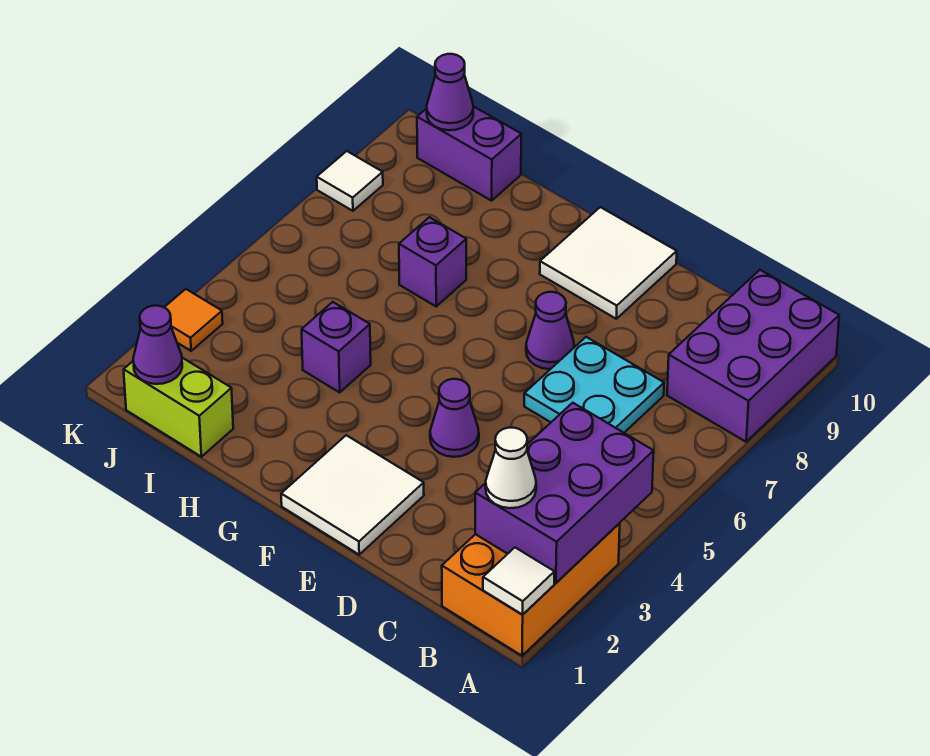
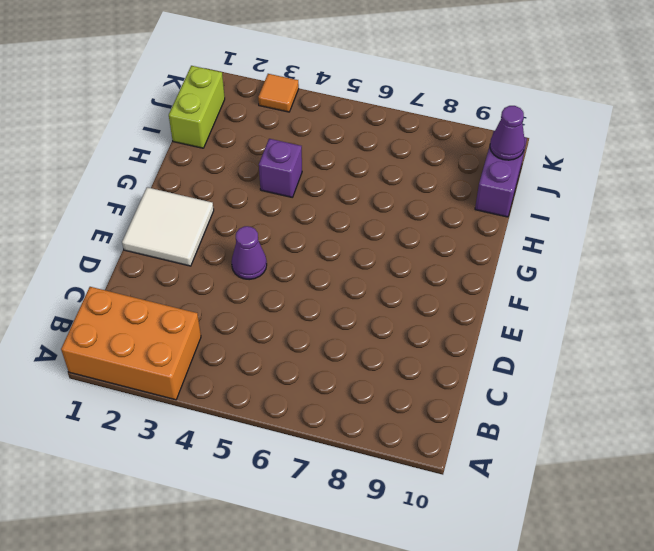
none -> purple 2x3 brick [667,270,839,442]
none -> cyan 2x2 plate [524,337,664,433]
none -> purple 1x1 cone [526,292,574,369]

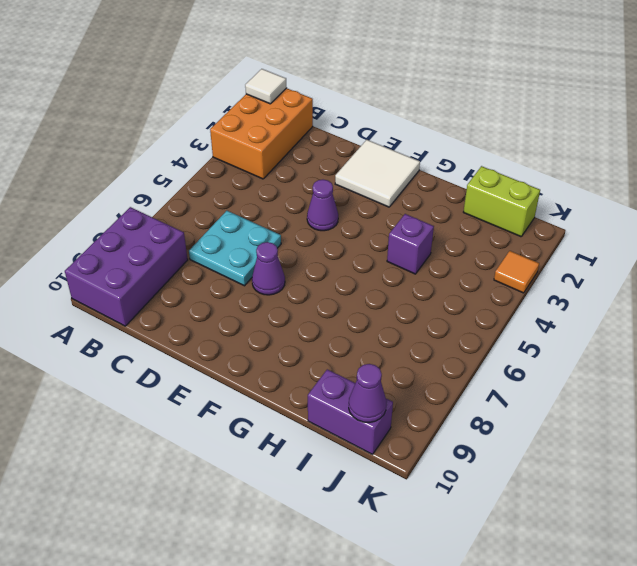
none -> white 2x2 tile [540,207,677,319]
none -> purple 1x1 brick [399,217,466,306]
none -> white 1x1 tile [317,151,383,211]

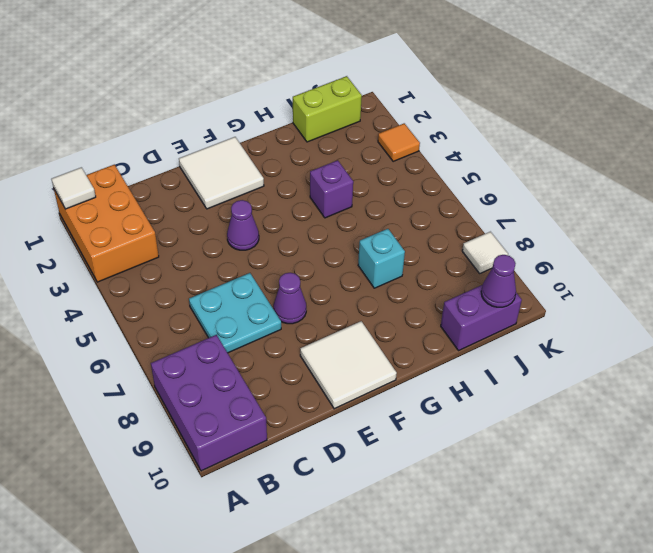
cyan 1x1 brick [358,229,405,288] -> purple 1x1 brick [399,217,466,306]
none -> purple 2x3 brick [475,403,654,583]
none -> purple 1x1 cone [133,306,182,384]
none -> white 1x1 cone [486,428,536,508]

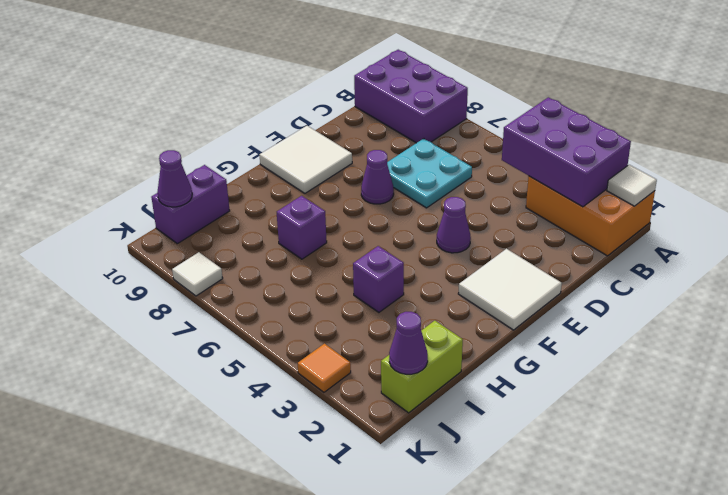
none -> white 1x1 cone [486,428,536,508]

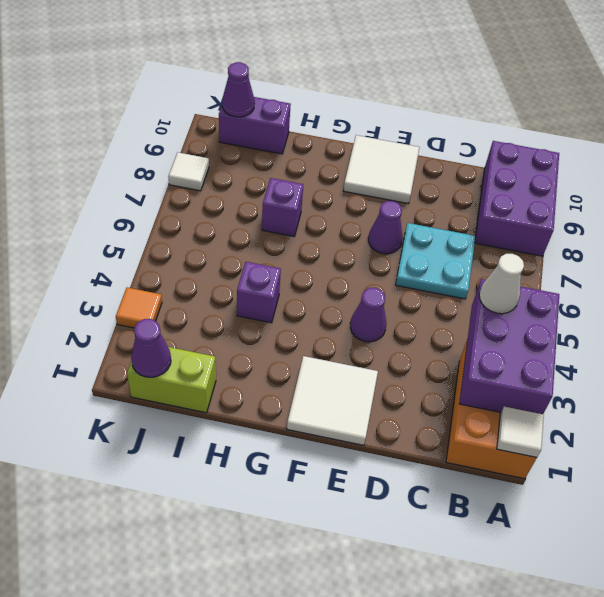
white 1x1 cone [479,254,524,314] -> white 1x1 cone moved to [486,428,536,508]

